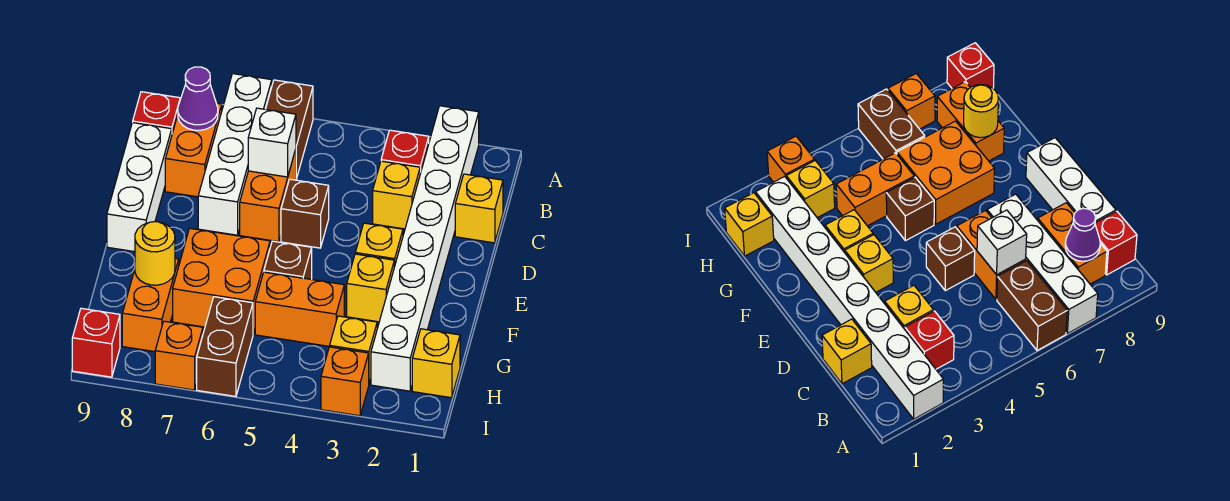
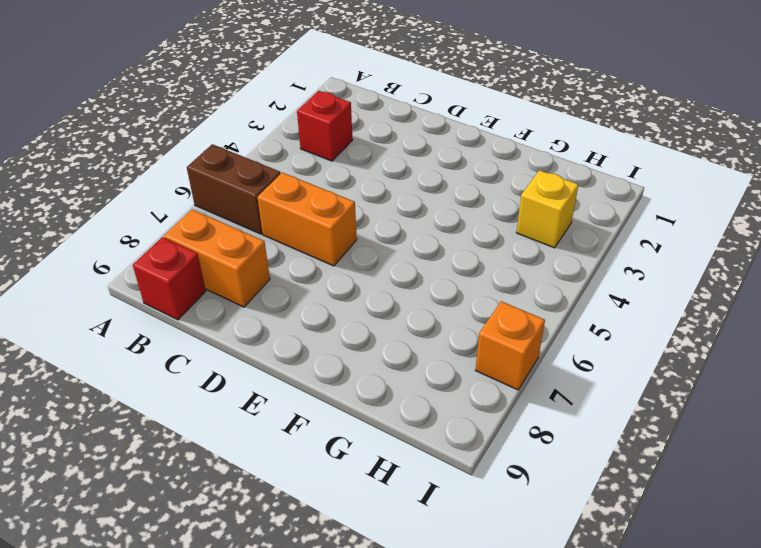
none -> white 1x8 brick [371,106,479,391]
none -> white 1x4 brick [198,74,272,235]
none -> yellow 1x1 brick [455,174,503,243]

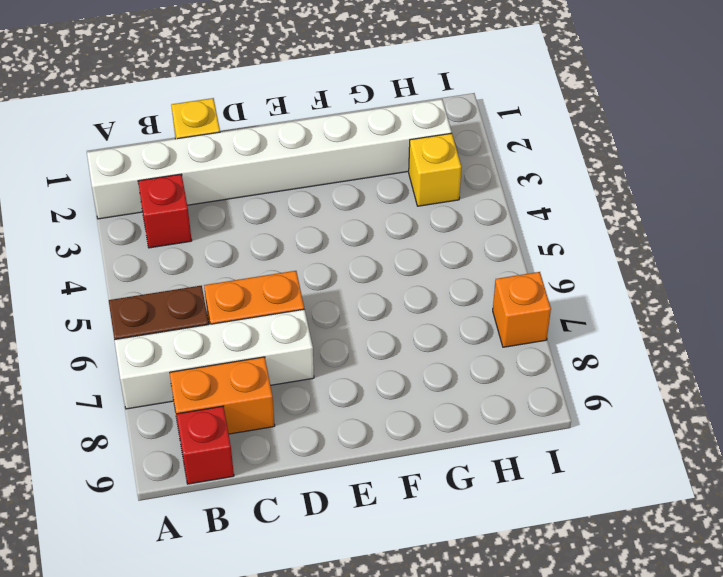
none -> yellow 1x1 brick [373,161,420,229]
none -> white 1x3 brick [107,123,172,252]
none -> brown 1x1 brick [281,179,329,248]

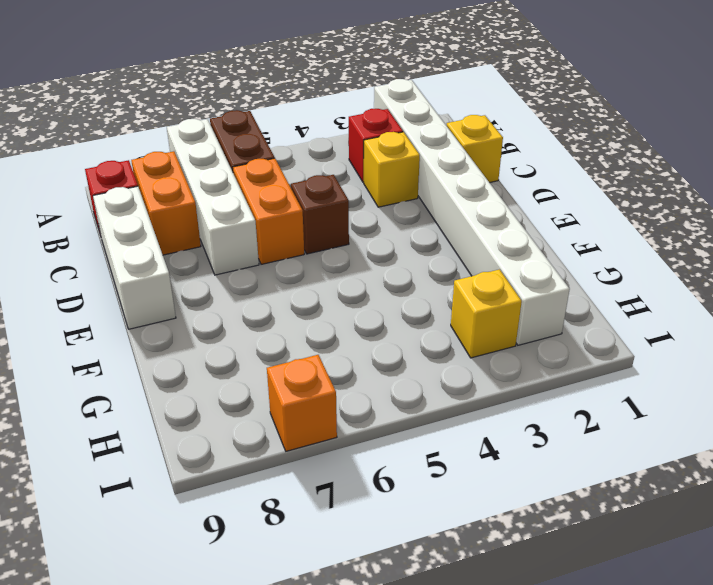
none -> yellow 1x1 brick [355,223,403,267]
none -> yellow 1x1 brick [347,254,394,322]
none -> brown 1x1 brick [264,241,312,280]

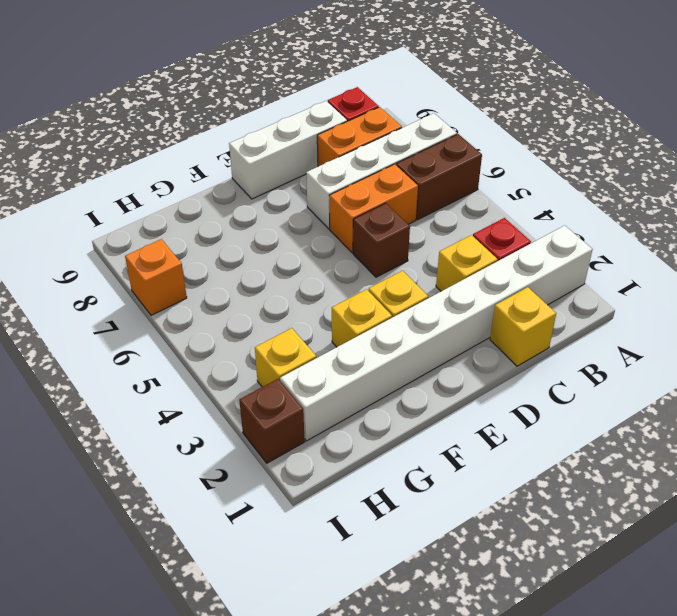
brown 1x1 brick [239,379,305,463] -> brown 1x1 brick moved to [264,241,312,280]
none -> orange 2x2 brick [173,228,270,334]
none -> orange 1x2 brick [255,272,344,346]
none -> orange 1x2 brick [122,258,179,352]

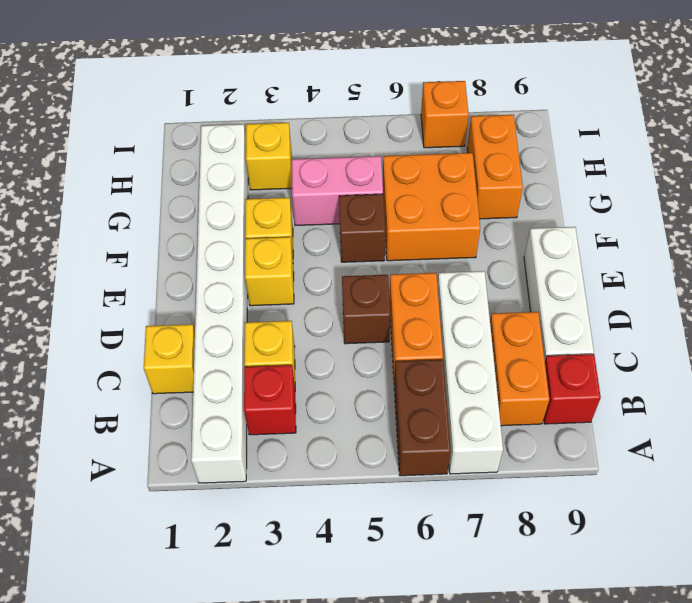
pink 1x2 brick [292,156,383,226] -> orange 1x2 brick [255,272,344,346]
none -> yellow 1x1 brick [412,329,460,398]
none -> brown 1x2 brick [197,297,253,396]
none -> orange 1x1 brick [321,347,369,416]

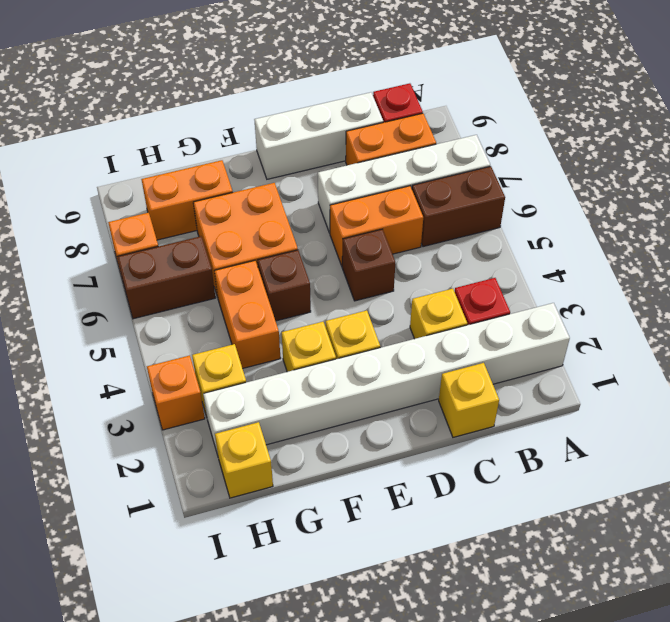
none -> red 1x1 brick [72,308,120,377]
none -> purple 1x1 cone [178,67,218,130]
none -> white 1x1 brick [248,108,296,177]

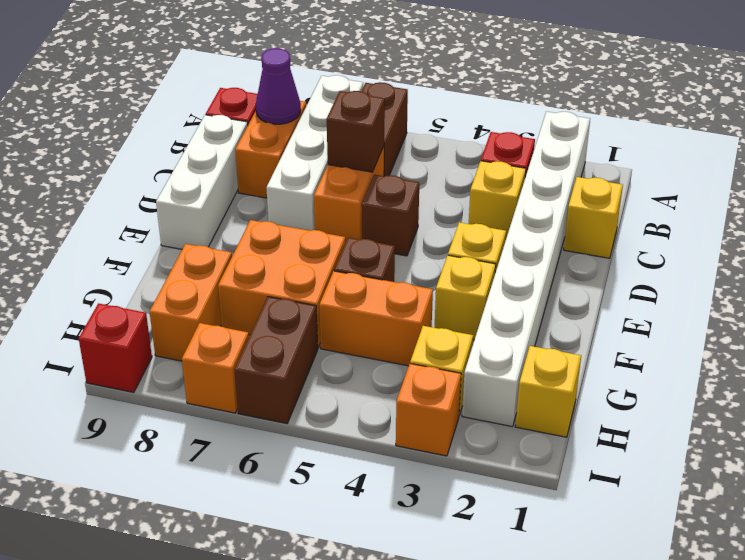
brown 1x1 brick [327,91,385,172] -> white 1x1 brick [248,108,296,177]
none -> yellow 1x1 round brick [135,222,175,285]

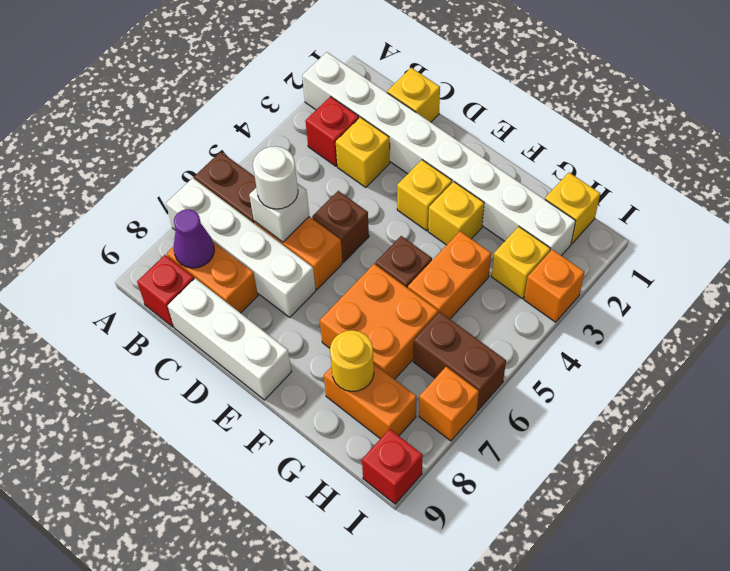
white 1x1 round brick [253,146,298,209] -> none

